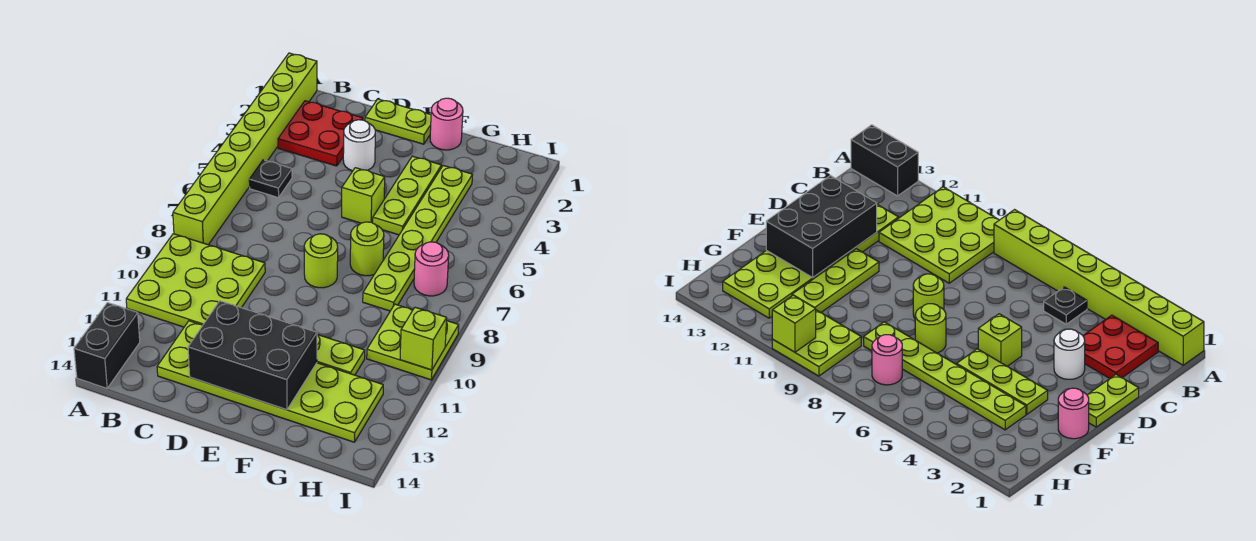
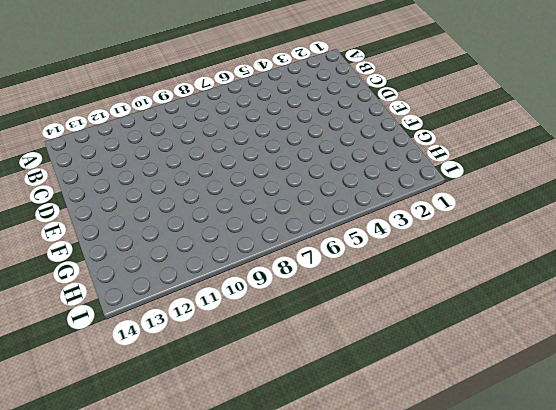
none -> lime 1x8 brick [173,53,317,245]
none -> lime 3x3 plate [126,234,265,327]
none -> black 1x2 brick [74,303,140,388]

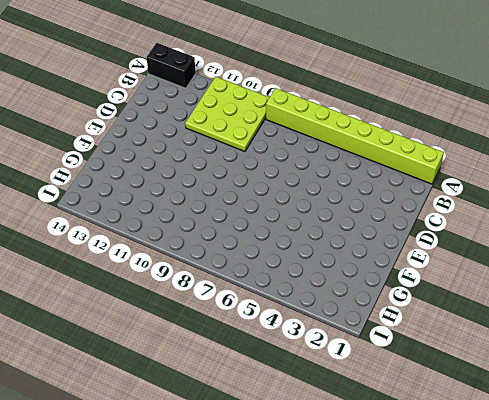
none -> red 2x2 plate [278,101,363,166]
none -> black 1x1 plate [249,160,292,198]
none -> lime 2x6 plate [157,321,383,442]

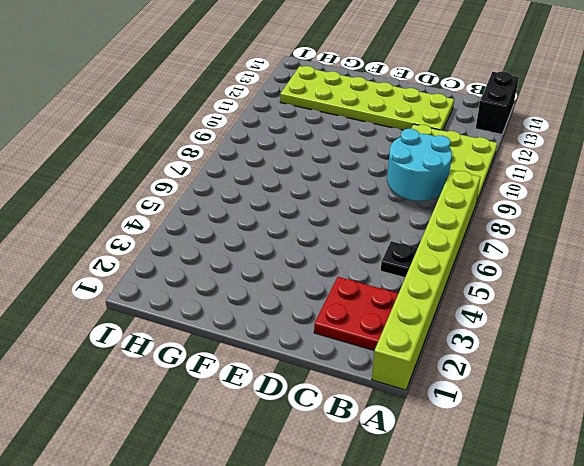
cyan 2x2 round brick [387,129,452,201] -> none
none -> lime 1x2 plate [365,99,431,144]
none -> white 1x1 round brick [343,120,375,171]
none -> lime 1x1 brick [342,168,385,223]

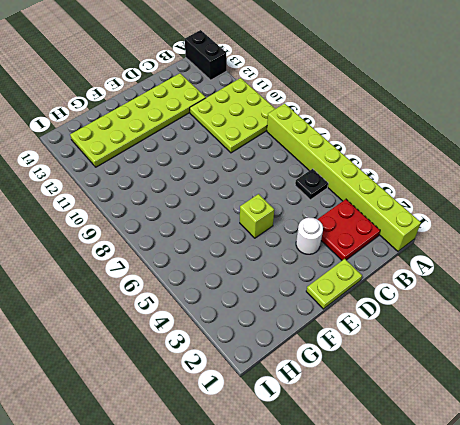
none -> lime 1x1 round brick [304,234,338,288]
none -> lime 1x3 plate [317,335,365,375]
none -> pink 1x1 round brick [430,98,463,150]

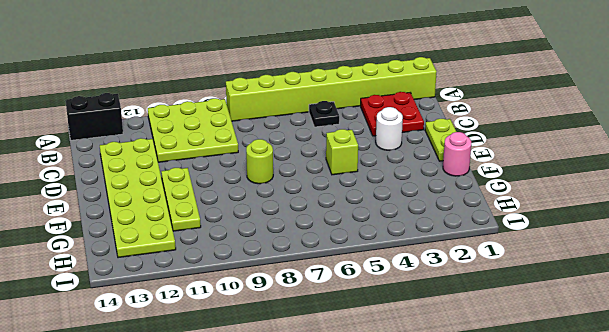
none -> lime 1x3 plate [373,156,441,235]
none -> lime 1x1 round brick [350,222,384,276]
none -> lime 1x6 plate [363,166,472,311]

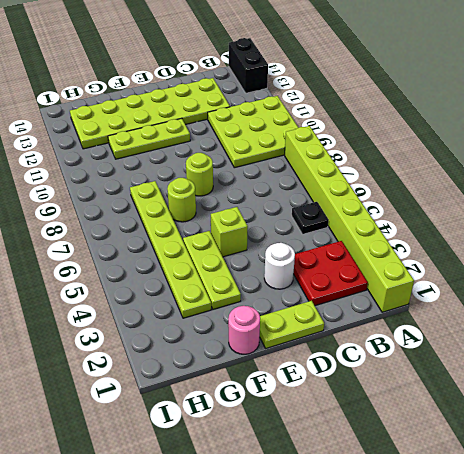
none -> pink 1x1 round brick [414,242,449,296]
none -> lime 2x2 plate [367,304,459,380]
none -> black 2x3 brick [188,301,317,410]

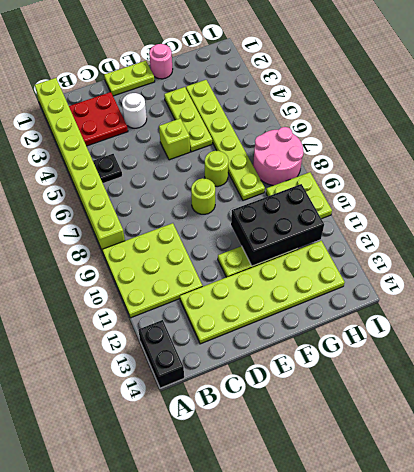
black 2x3 brick [231,184,324,266] -> black 2x3 brick moved to [188,301,317,410]
pink 2x2 round brick [253,127,304,186] -> pink 1x1 round brick [414,242,449,296]
none -> lime 1x1 brick [400,307,447,370]

